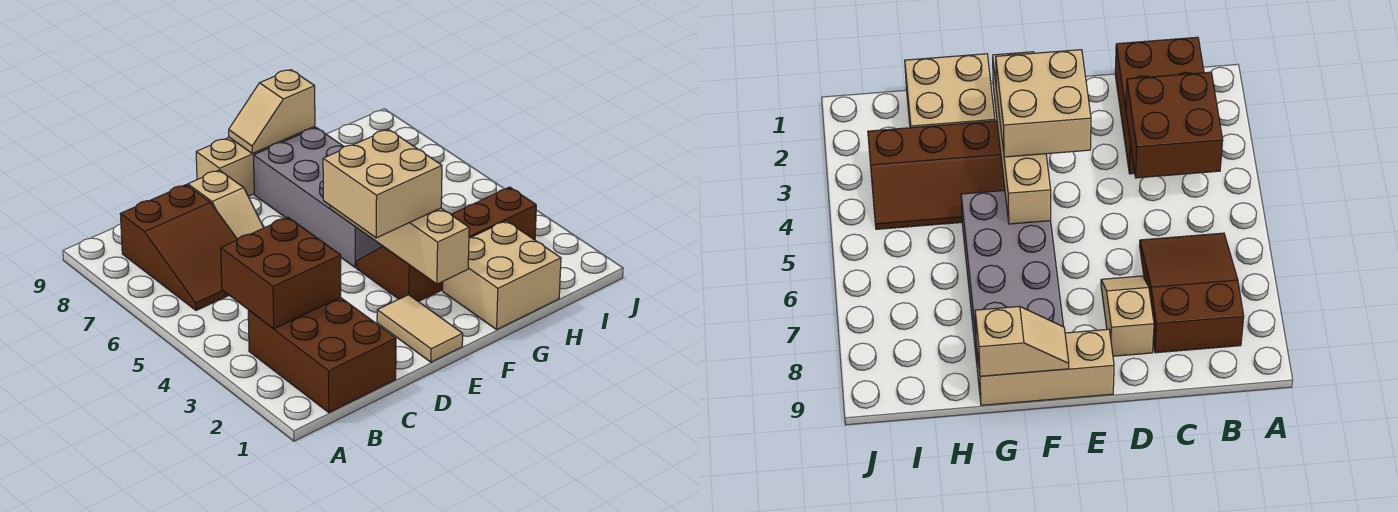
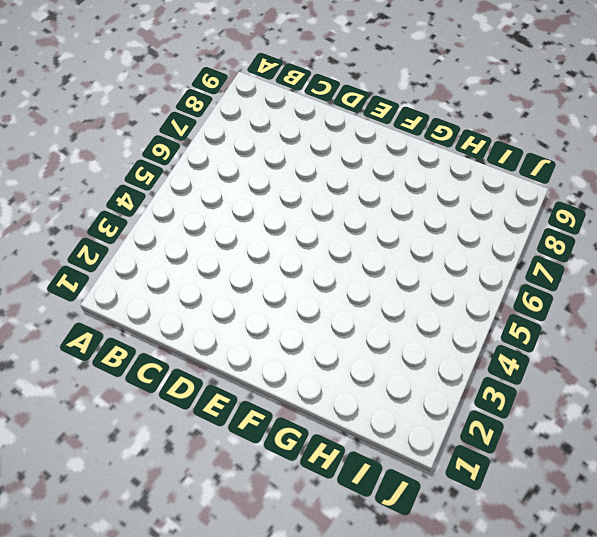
none -> brown 2x3 brick [248,297,396,413]
none -> brown 2x3 slope [120,185,238,310]
none -> tan 1x2 slope [188,170,264,239]

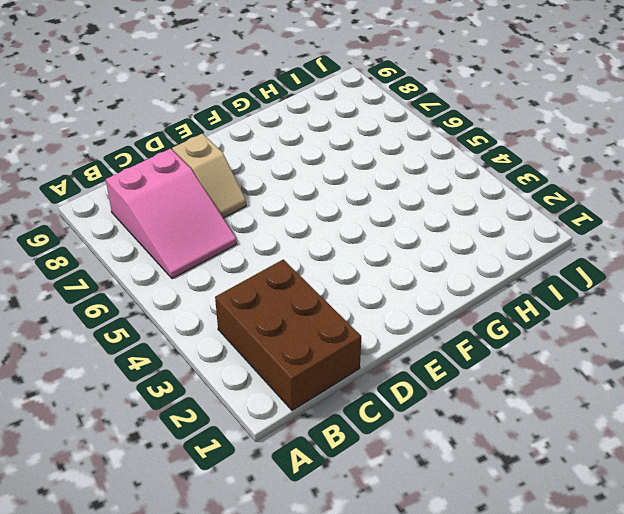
pink 2x3 slope [106,149,237,279] -> brown 2x3 slope [120,185,238,310]
none -> tan 1x2 tile [377,295,463,362]
none -> tan 1x3 brick [196,127,315,196]
none -> brown 2x4 slope [357,187,536,302]

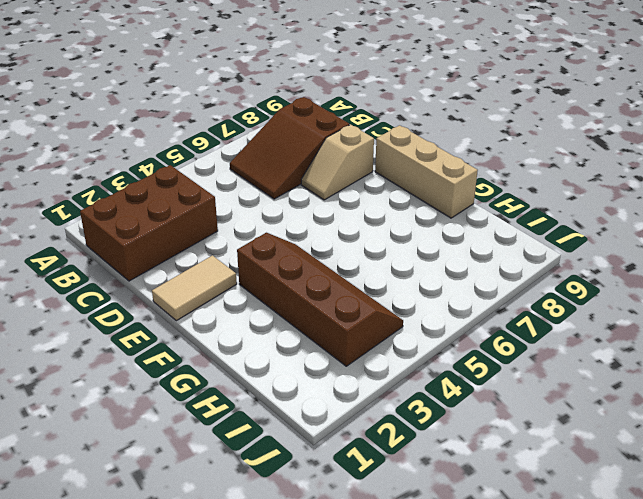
none -> grey 2x4 brick [254,128,382,268]
none -> tan 2x2 brick [443,221,561,329]
none -> brown 2x2 brick [221,217,341,329]

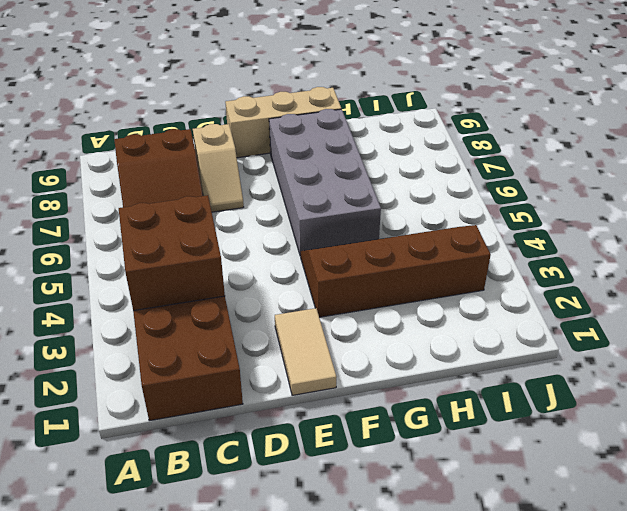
none -> tan 2x2 brick [443,221,561,329]
none -> tan 1x4 brick [330,206,469,284]
none -> tan 1x2 slope [229,70,315,153]

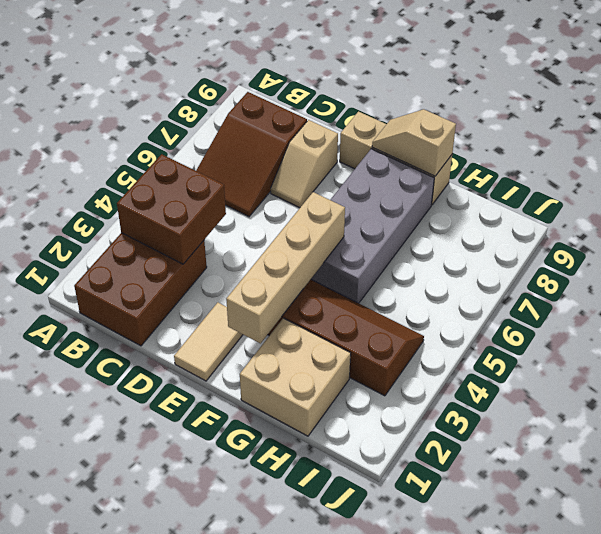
none -> tan 2x2 brick [323,129,442,238]

